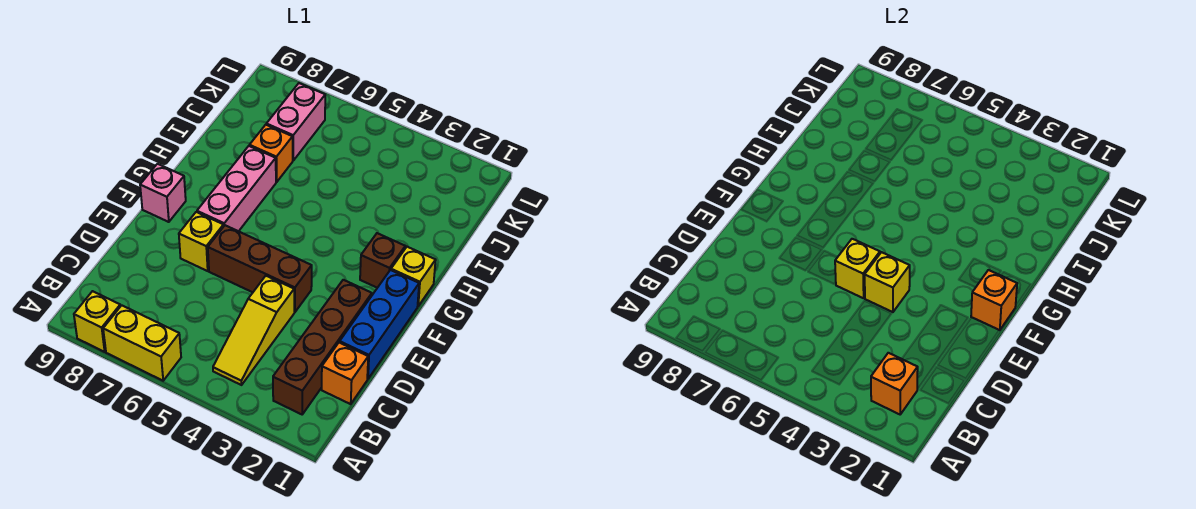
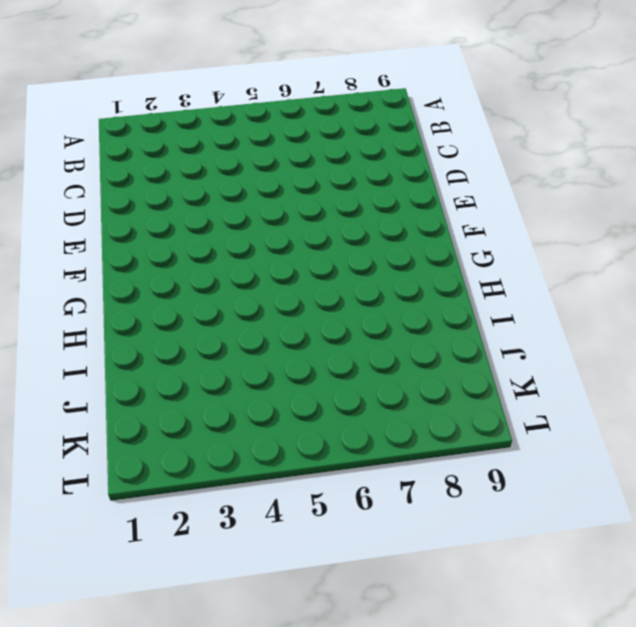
none -> yellow 1x2 brick [103,305,181,381]
none -> yellow 1x1 brick [74,291,120,352]
none -> brown 1x4 brick [273,280,372,414]

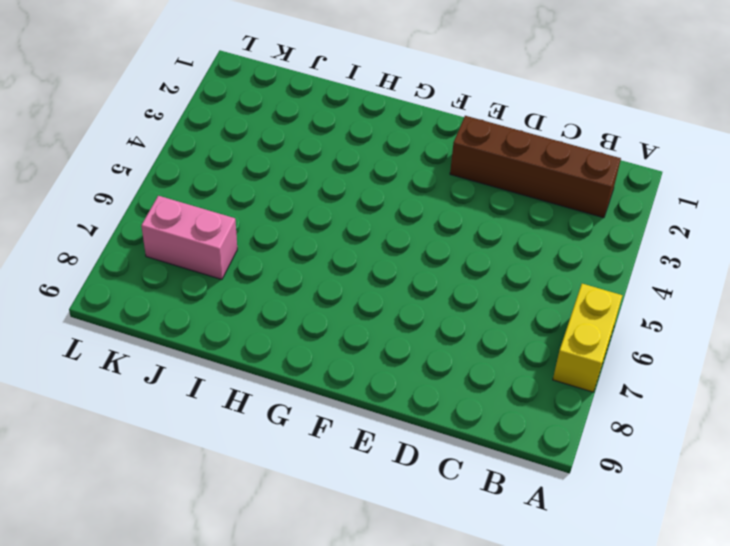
none -> yellow 1x1 brick [74,291,120,352]
none -> yellow 1x3 slope [213,276,294,385]
none -> orange 1x1 brick [322,342,368,404]

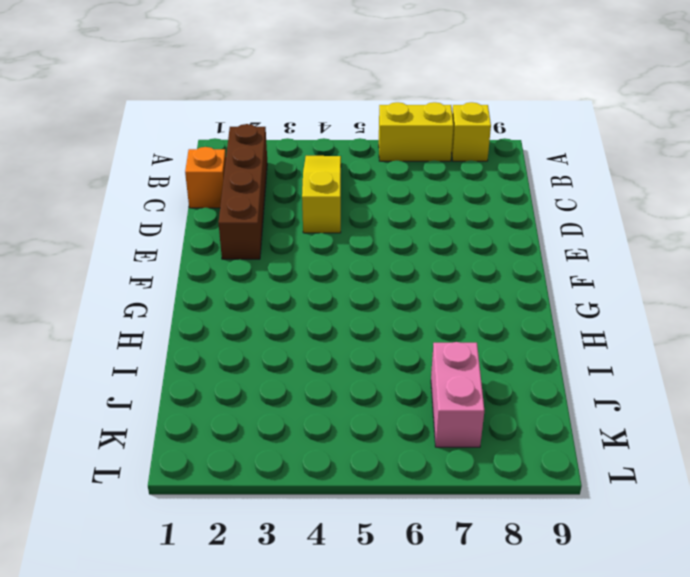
none -> blue 1x3 brick [340,270,419,379]
none -> brown 1x3 brick [208,225,312,312]
none -> yellow 1x1 brick [179,212,224,271]

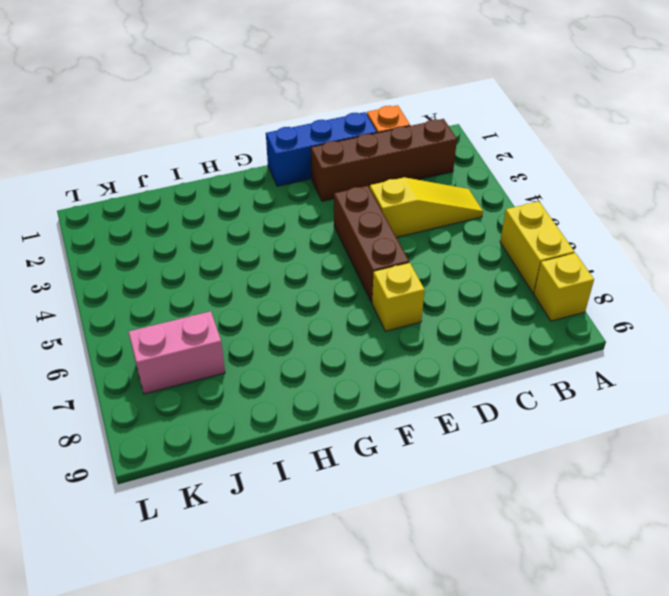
none -> pink 1x3 brick [197,146,276,231]
none -> pink 1x1 brick [140,164,186,222]
none -> yellow 1x1 brick [391,247,436,306]

